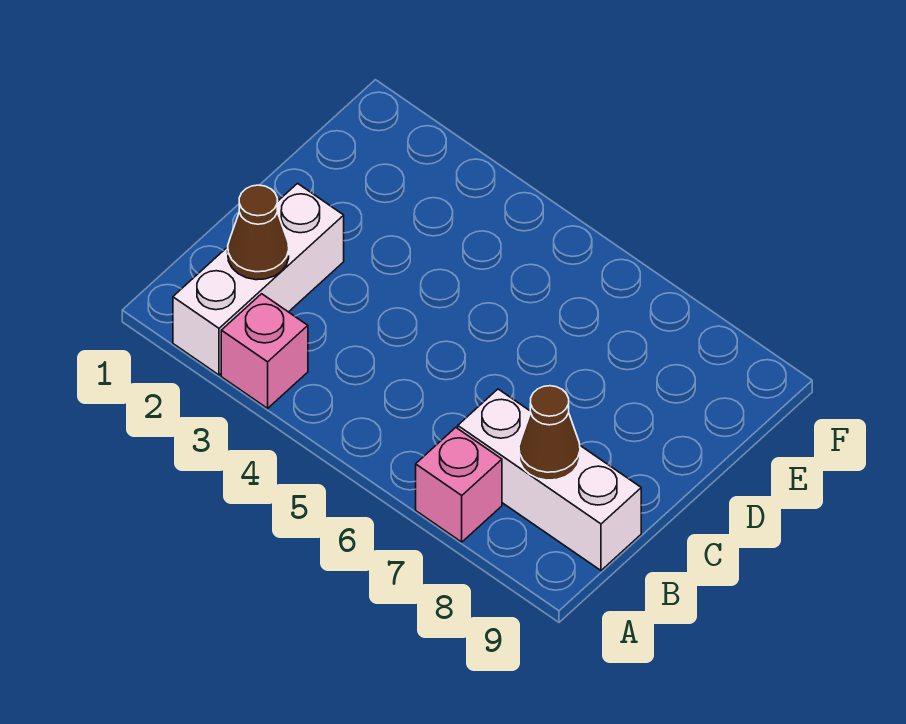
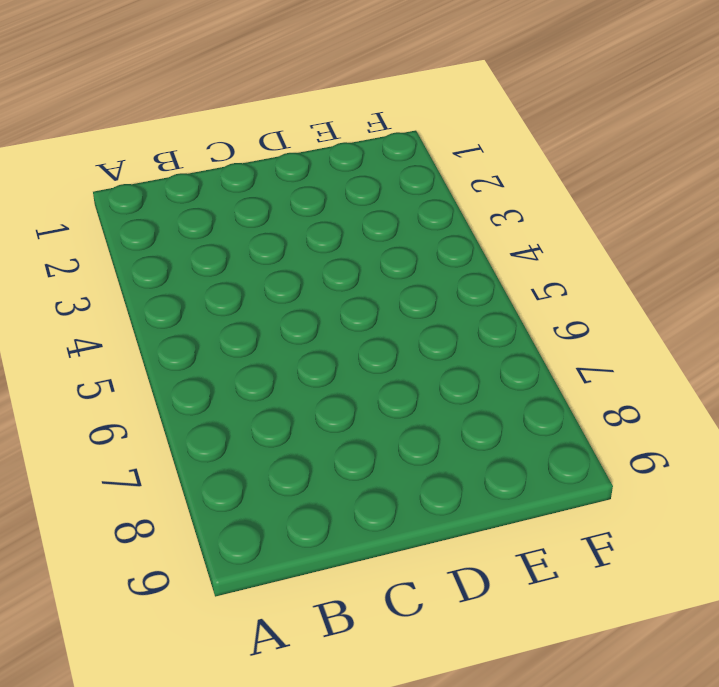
none -> white 1x3 brick [173,184,344,375]
none -> pink 1x1 brick [221,294,308,408]

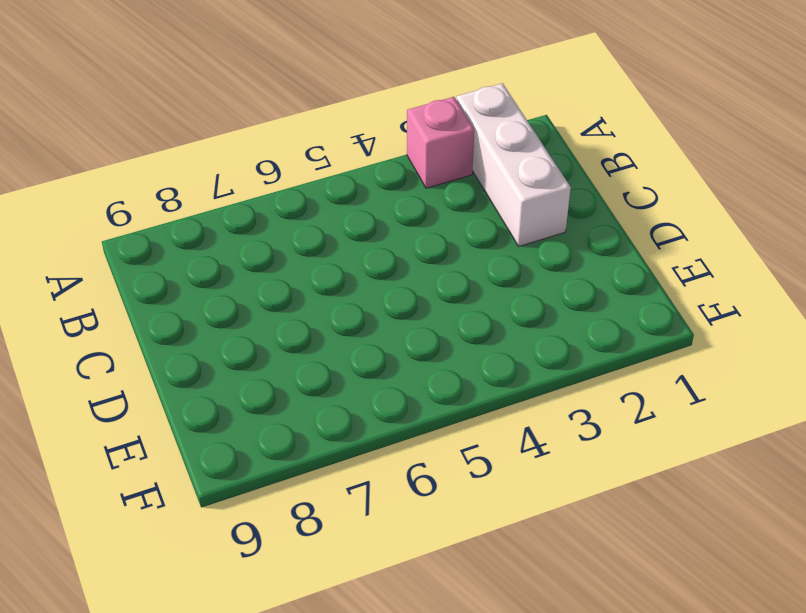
none -> pink 1x1 brick [416,428,502,542]
none -> white 1x3 brick [458,389,641,570]

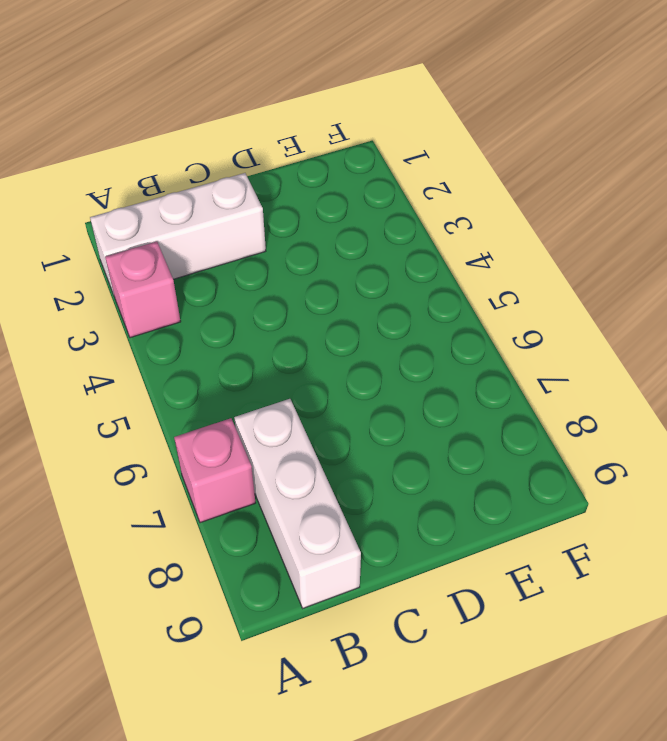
none -> brown 1x1 cone [228,185,289,280]
none -> brown 1x1 cone [519,386,580,480]

